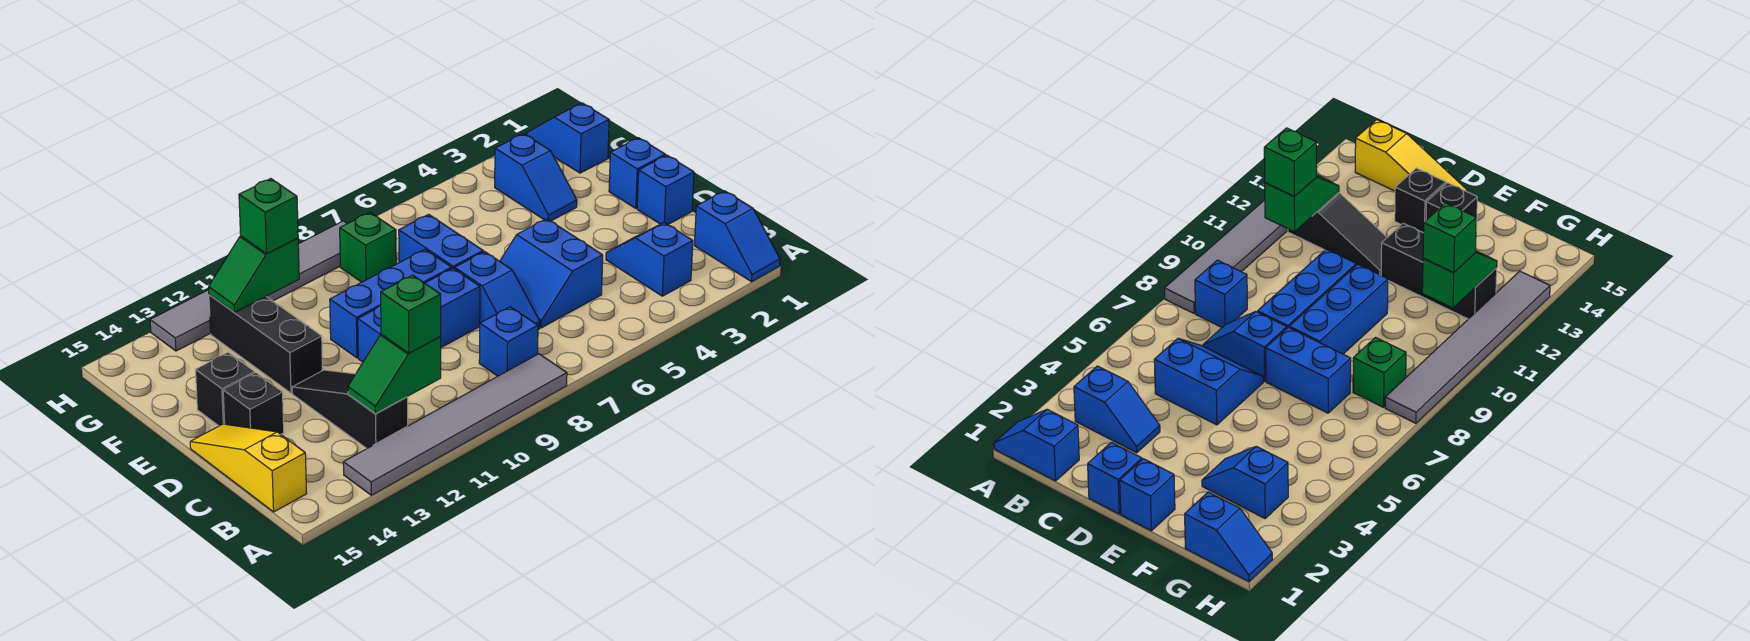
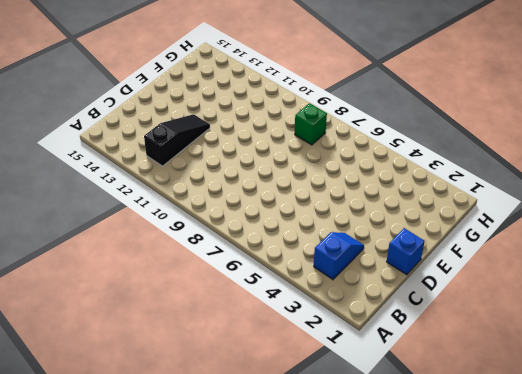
none -> blue 1x2 slope [694,191,780,282]
none -> grey 1x6 tile [343,354,567,495]
none -> blue 1x1 brick [479,307,538,376]

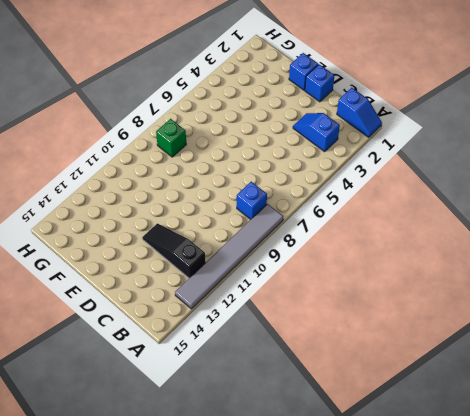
none -> yellow 1x3 slope [190,424,307,512]
none -> blue 2x2 slope [500,219,603,328]
none -> blue 1x2 slope [455,252,540,330]

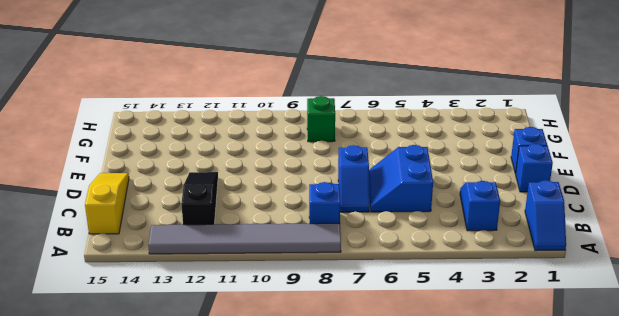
none -> blue 1x3 brick [358,268,480,362]
none -> black 1x1 brick [223,373,284,434]
none -> blue 1x2 brick [399,214,483,269]

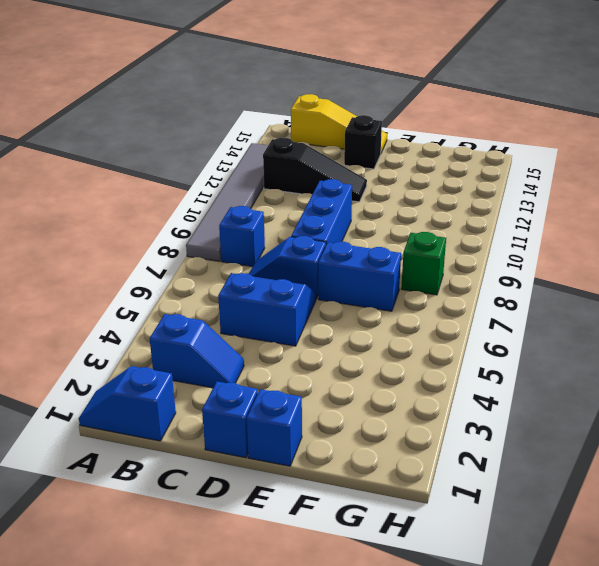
none -> blue 1x3 brick [330,249,452,358]
none -> black 1x3 brick [209,295,322,393]
none -> black 1x1 brick [196,353,254,426]

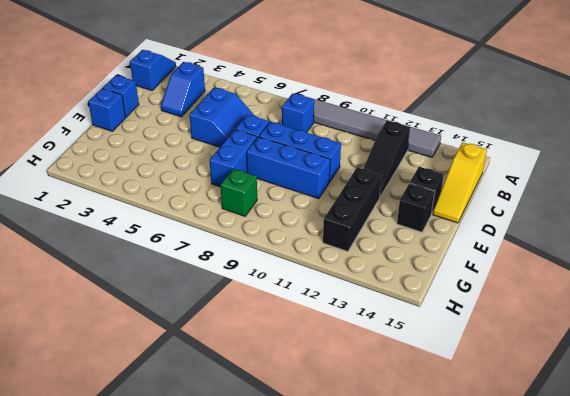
none -> blue 1x2 slope [495,134,577,221]
none -> blue 1x2 slope [527,103,609,173]
none -> grey 1x6 tile [150,221,347,351]

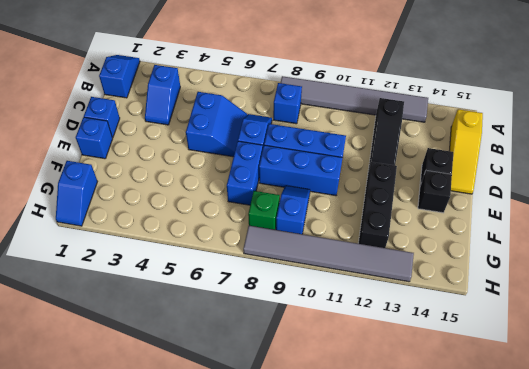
blue 1x2 slope [276,186,310,234] -> blue 1x2 slope moved to [495,134,577,221]
none -> green 1x2 slope [348,334,441,414]
none -> green 1x2 slope [209,236,299,313]
none -> green 1x1 brick [381,275,441,353]

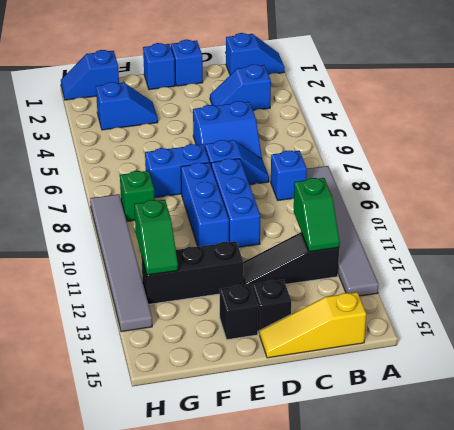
none -> green 1x1 brick [381,275,441,353]
none -> green 1x1 brick [239,179,298,254]

